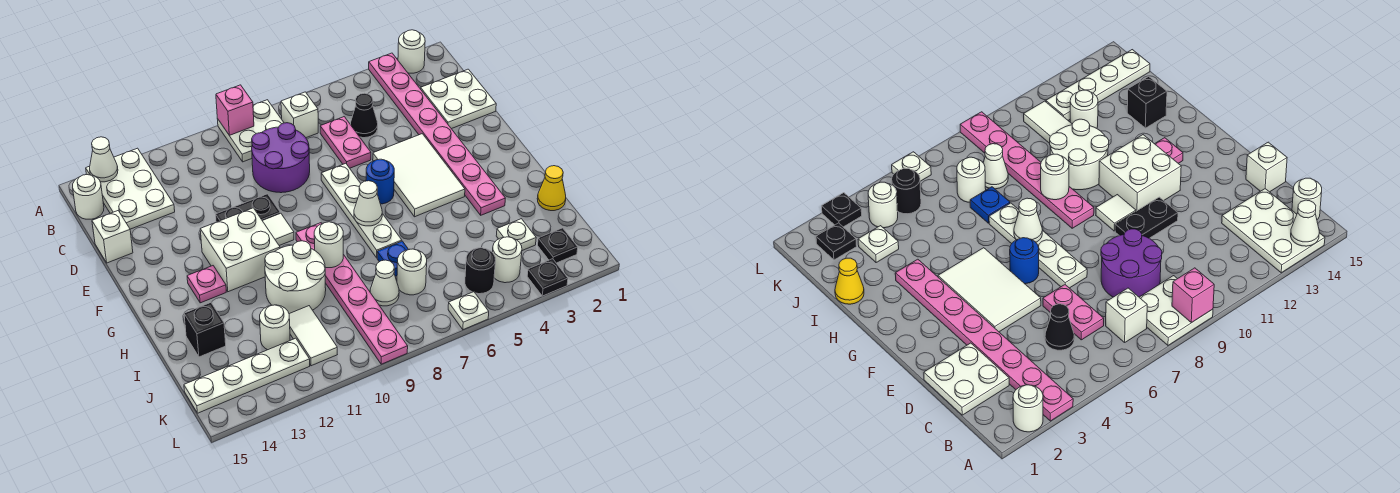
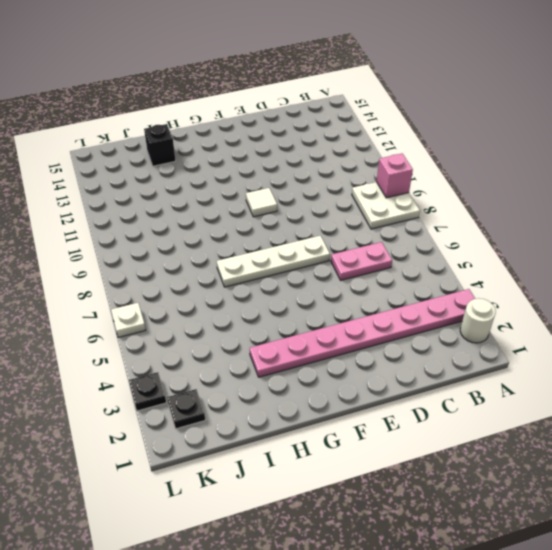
none -> white 2x3 plate [86,148,175,229]
none -> white 1x1 brick [281,92,318,138]
none -> white 1x1 round brick [73,175,104,219]
none -> white 2x2 plate [421,69,496,129]

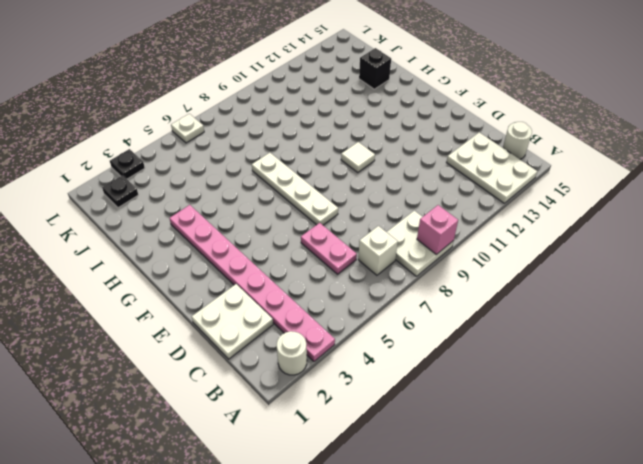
none -> black 1x1 cone [351,93,378,138]
none -> purple 2x2 round brick [252,123,310,193]
none -> white 1x1 brick [92,211,133,263]
none -> white 2x3 tile [373,134,465,217]

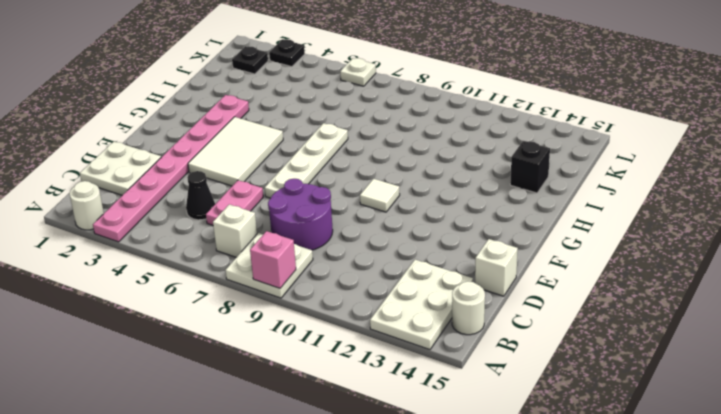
none -> black 1x2 plate [216,194,280,222]
none -> blue 1x1 round brick [366,159,394,204]
none -> white 2x2 brick [200,208,280,292]
none -> pink 1x6 plate [296,223,408,364]

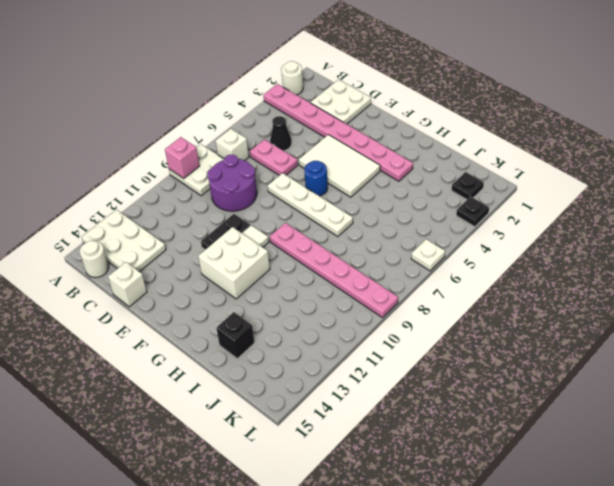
none -> pink 1x1 plate [187,266,226,303]
none -> white 2x2 round brick [265,241,326,314]
none -> yellow 1x1 cone [537,166,566,211]
none -> blue 1x1 plate [377,241,409,276]

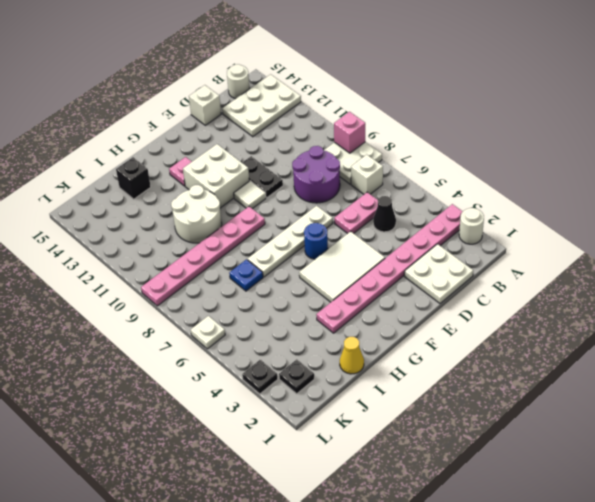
none -> white 1x1 plate [496,219,536,251]
none -> white 1x1 round brick [397,249,427,295]
none -> white 1x1 cone [370,260,399,306]
none -> white 1x2 tile [289,306,337,366]

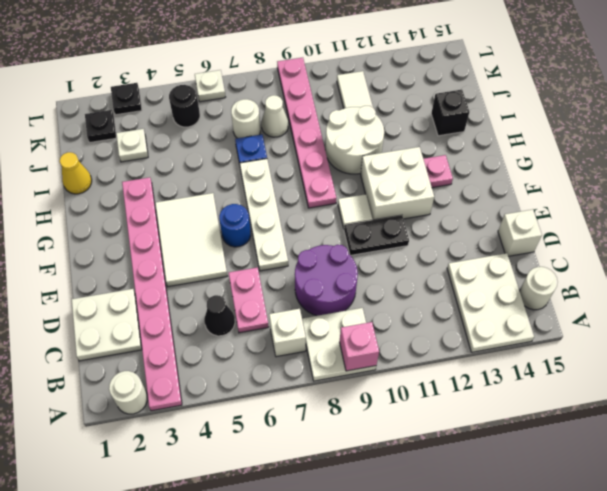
none -> white 1x1 round brick [260,305,290,350]
none -> white 1x1 round brick [492,237,522,283]
none -> white 1x4 plate [184,338,310,413]
none -> white 1x1 cone [90,137,118,182]

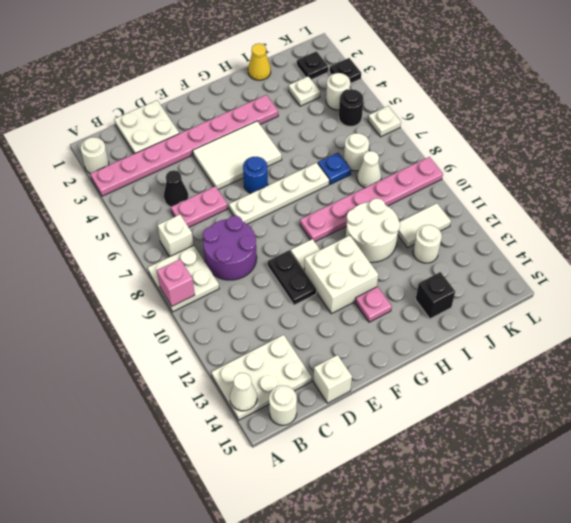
none -> white 1x4 plate [184,338,310,413]
none -> white 1x1 cone [354,181,382,226]
none -> white 1x1 round brick [314,222,343,268]

